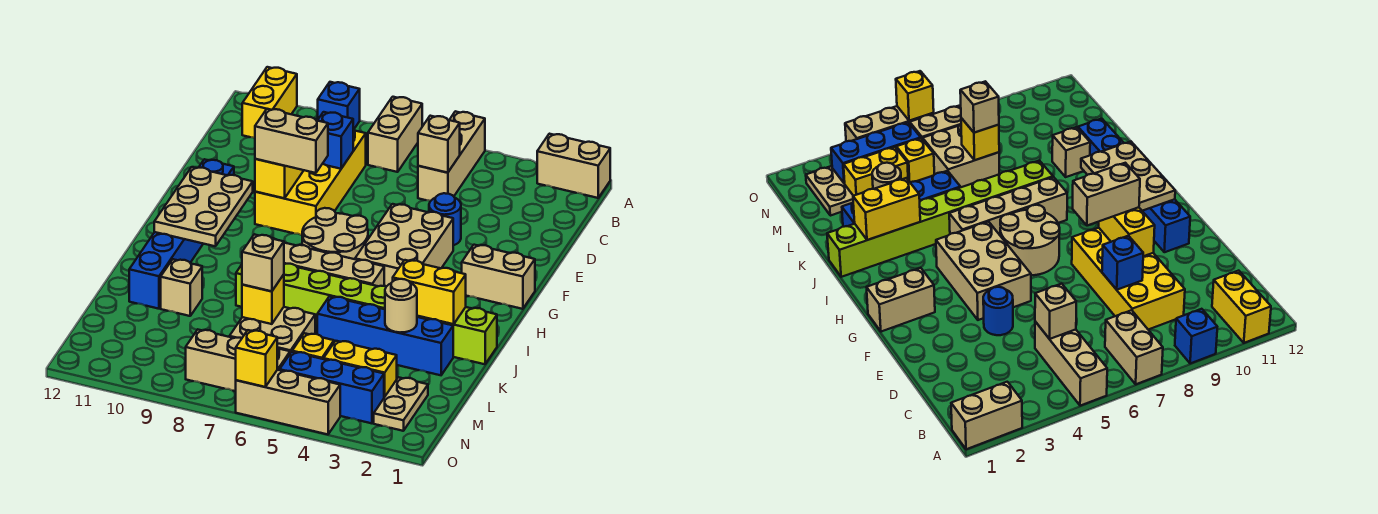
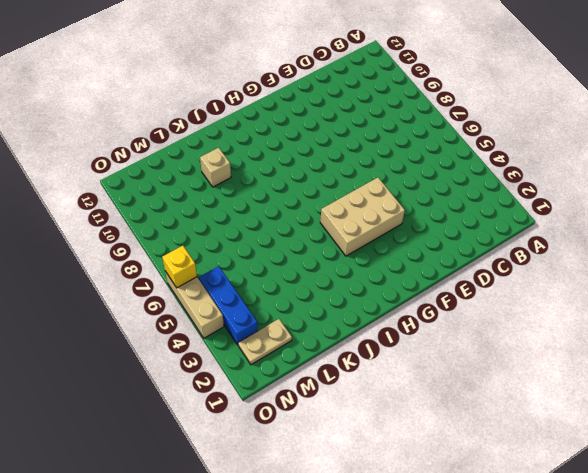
none -> tan 1x2 brick [537,134,610,198]
none -> tan 1x3 brick [418,111,485,201]
none -> tan 1x2 brick [368,97,422,172]
none -> blue 1x1 brick [318,82,360,130]

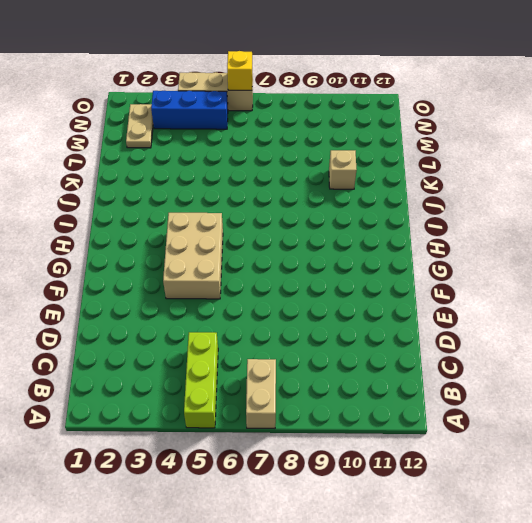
lime 1x3 brick [184,332,218,428] -> tan 1x3 brick [418,111,485,201]
none -> tan 1x2 brick [537,134,610,198]
none -> blue 1x1 brick [318,82,360,130]
none -> yellow 1x2 brick [242,67,297,138]
none -> yellow 2x4 brick [255,130,366,235]

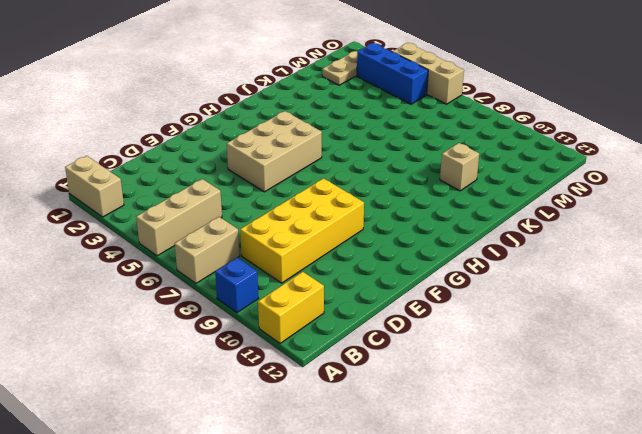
none -> blue 1x1 round brick [429,193,461,246]
none -> blue 1x6 brick [129,159,234,309]
none -> tan 1x2 brick [462,245,535,309]
none -> tan 2x2 round brick [302,208,368,259]

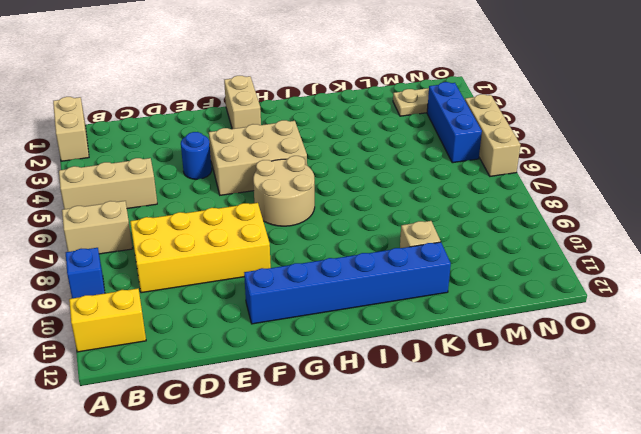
none -> tan 1x4 brick [272,238,384,286]
none -> lime 1x8 brick [236,264,497,364]
none -> blue 1x4 brick [317,296,453,375]
none -> tan 2x2 brick [229,307,315,353]

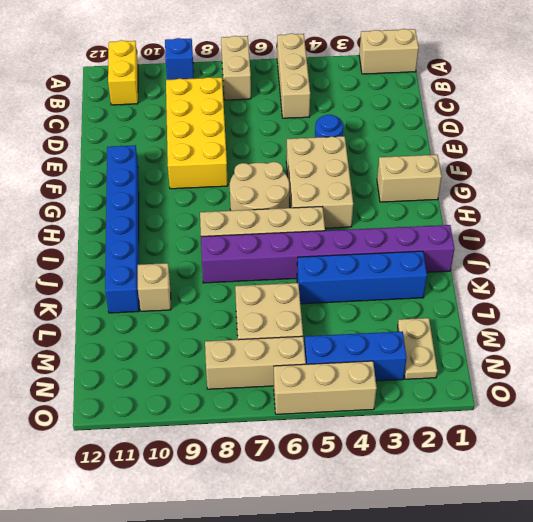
purple 1x8 brick [201,225,454,283] -> lime 1x8 brick [236,264,497,364]
none -> yellow 1x2 brick [324,341,397,397]
none -> yellow 1x1 brick [292,333,334,359]
none -> tan 1x1 brick [418,116,460,173]
none -> blue 1x1 brick [317,112,353,169]

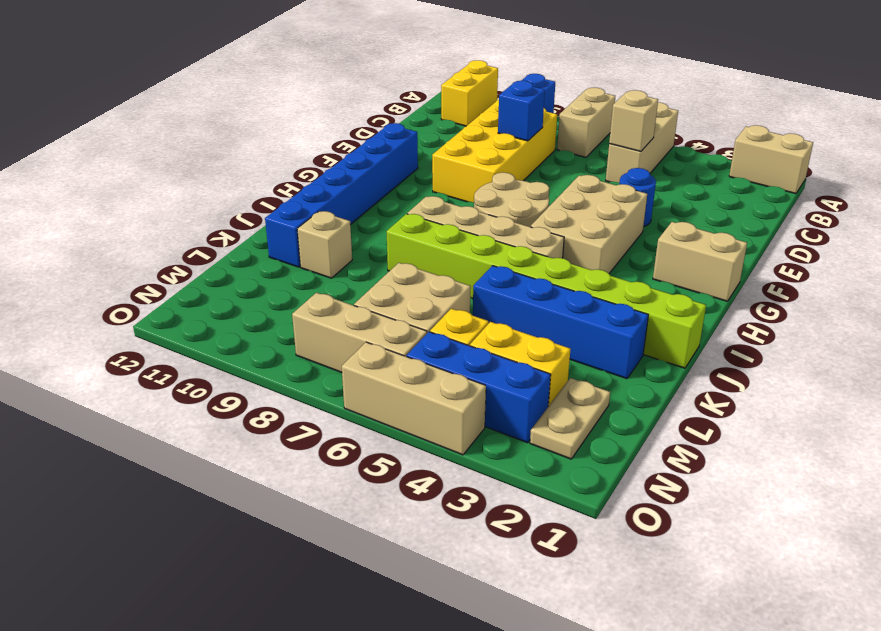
none -> yellow 1x2 brick [255,159,304,198]
none -> tan 2x3 plate [154,167,253,246]
none -> yellow 1x2 brick [393,260,466,324]
none -> tan 1x1 round brick [385,279,417,332]

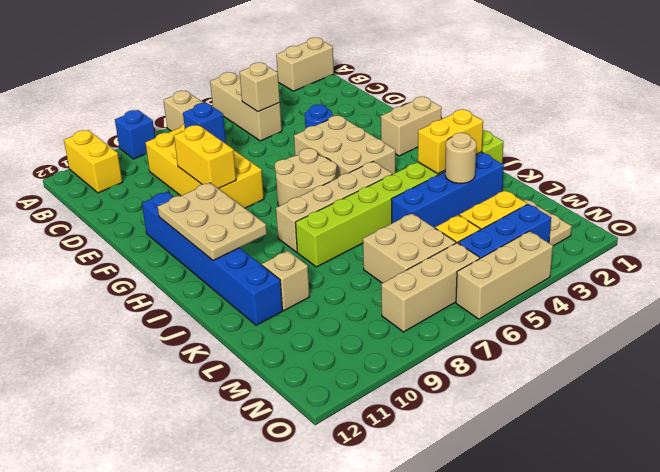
none -> yellow 1x1 brick [242,275,284,324]
none -> yellow 1x1 brick [236,330,277,387]
none -> tan 1x2 brick [255,109,328,173]
none -> tan 1x1 brick [242,234,284,291]

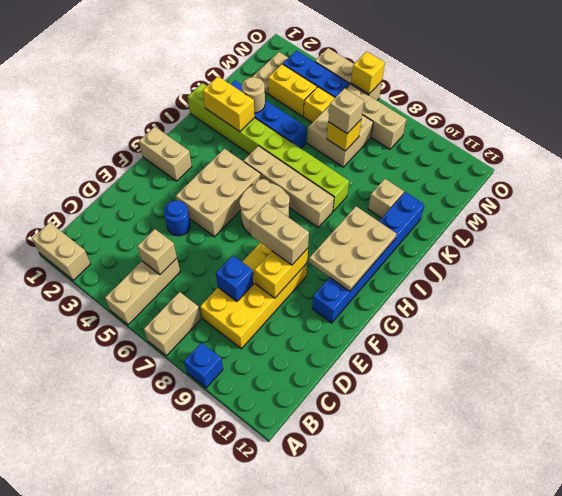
none -> yellow 1x2 brick [242,67,297,138]

